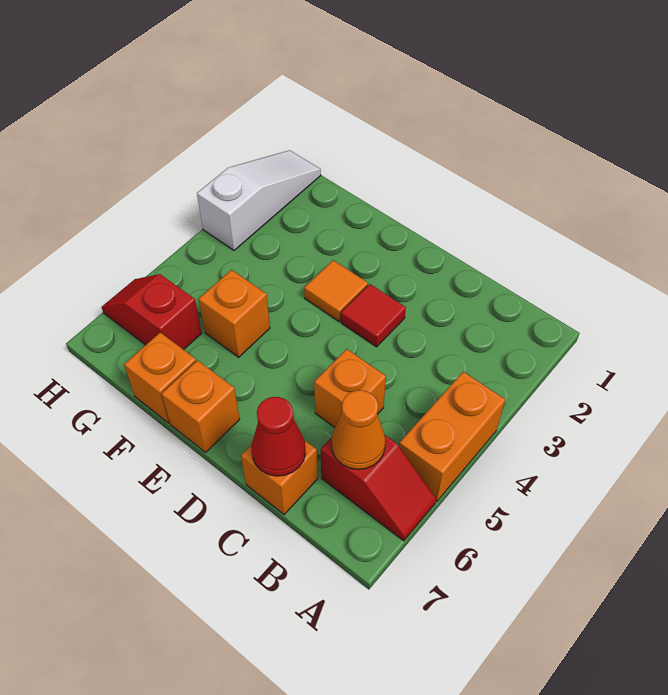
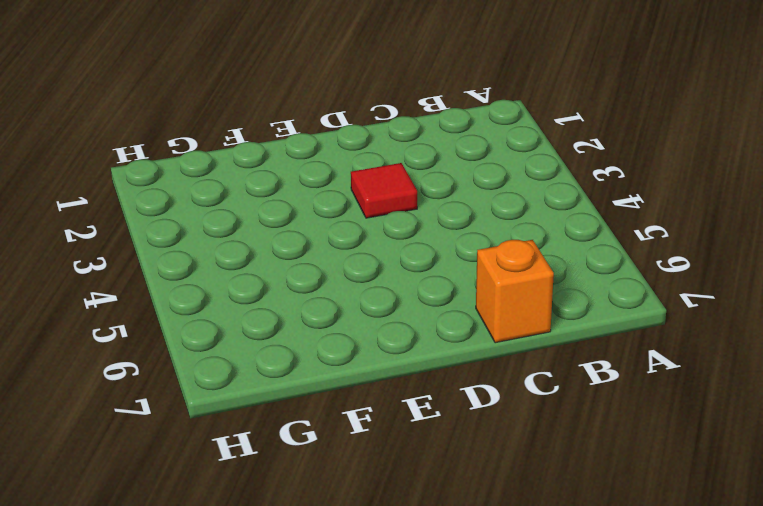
none -> orange 1x2 brick [399,372,505,502]
none -> red 1x2 slope [321,435,436,541]
none -> orange 1x1 brick [314,349,386,427]

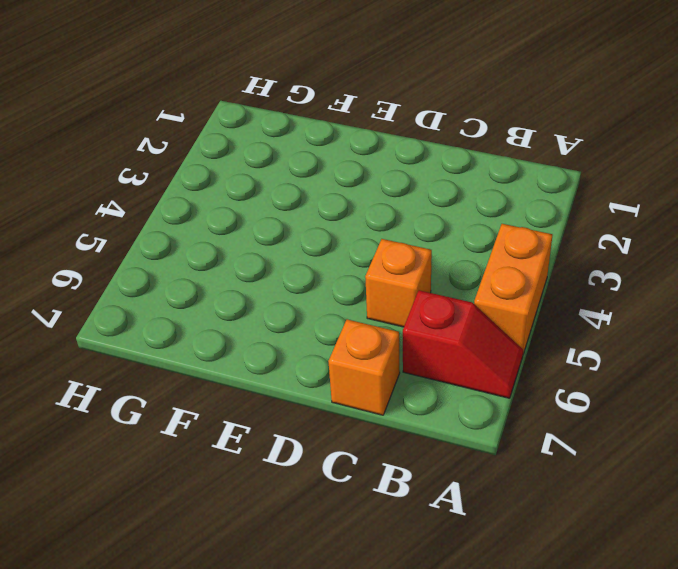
none -> red 1x1 tile [341,284,406,347]
none -> orange 1x1 tile [304,260,368,321]
none -> orange 1x1 brick [162,360,240,452]

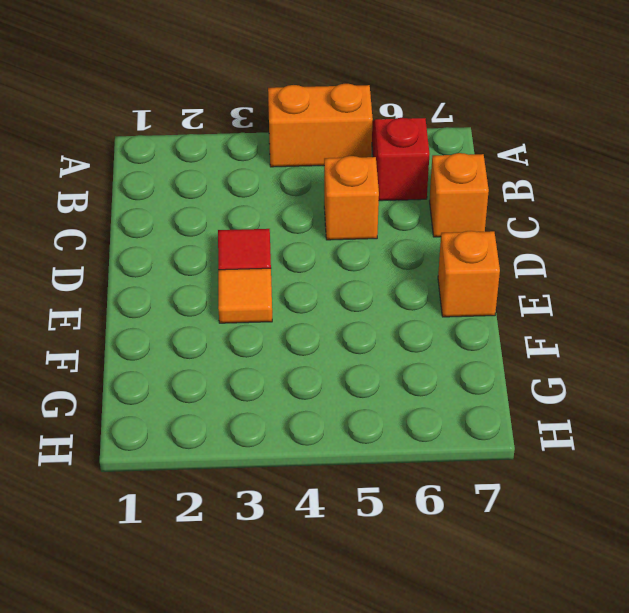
none -> orange 1x1 brick [199,270,270,357]
none -> orange 1x1 brick [124,332,196,423]
none -> red 1x2 slope [102,274,202,350]

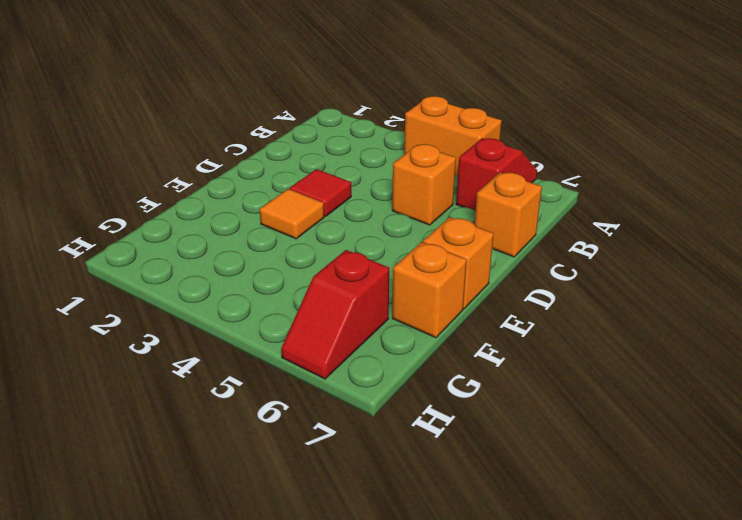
none -> orange 1x1 brick [199,270,270,357]
none -> white 1x3 slope [197,150,321,250]
none -> orange 1x1 cone [332,390,385,469]

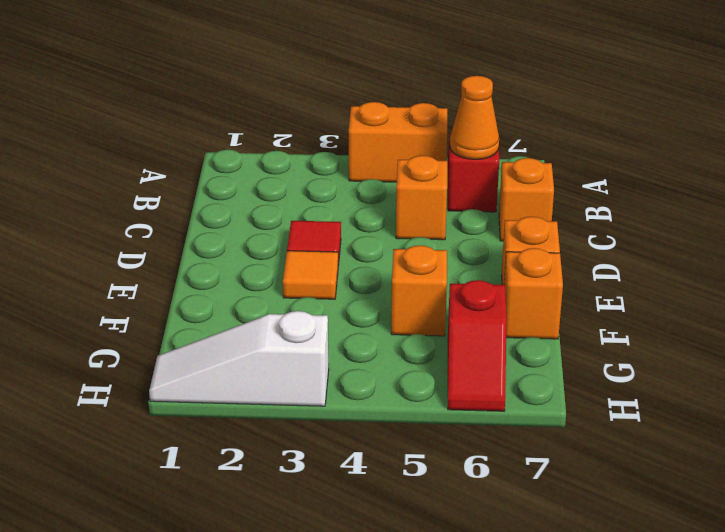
none -> red 1x1 cone [251,397,306,476]

